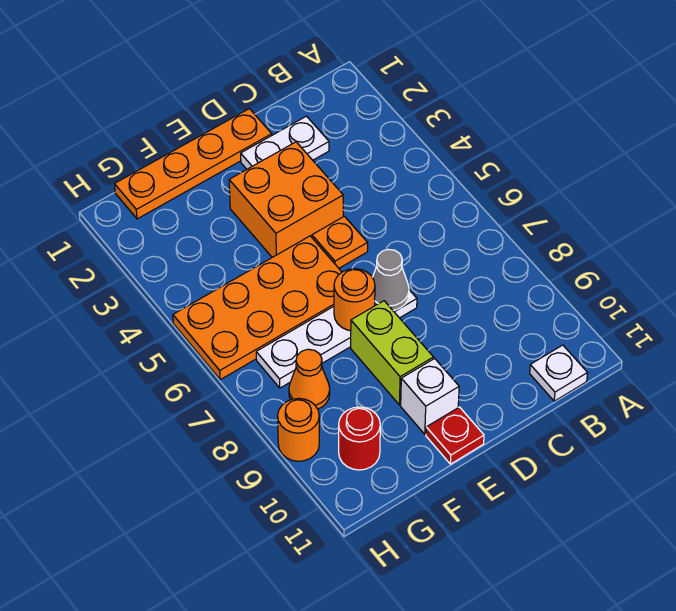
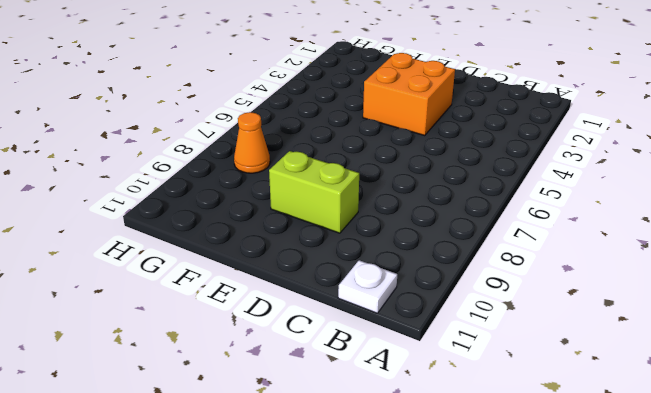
lime 1x2 brick [269,151,359,233] -> lime 1x2 brick turned to [351,301,434,405]
none -> white 1x2 plate [241,116,329,169]
none -> orange 1x4 plate [115,109,272,219]
none -> orange 1x1 plate [312,216,368,268]

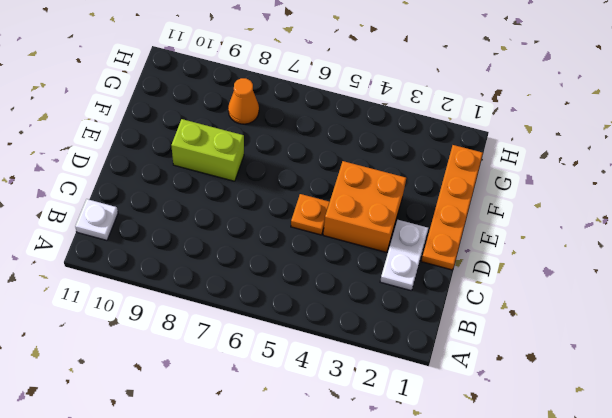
none -> white 1x4 plate [256,290,417,388]
none -> orange 2x4 plate [173,236,342,380]
none -> white 1x1 brick [401,359,459,434]

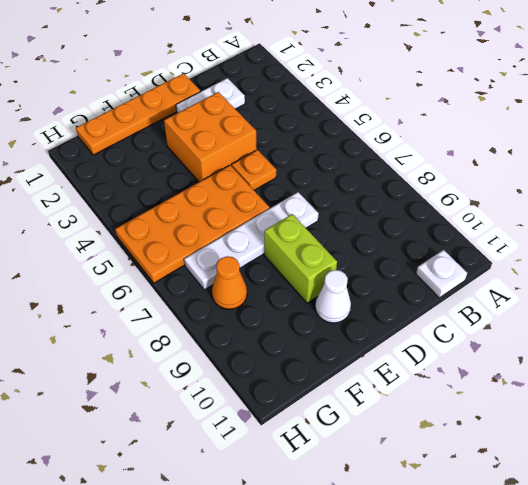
white 1x1 cone [315,270,351,323] -> white 1x1 brick [401,359,459,434]
none -> red 1x1 plate [426,407,484,464]
none -> red 1x1 round brick [339,407,380,470]
none -> orange 1x1 round brick [278,398,319,461]

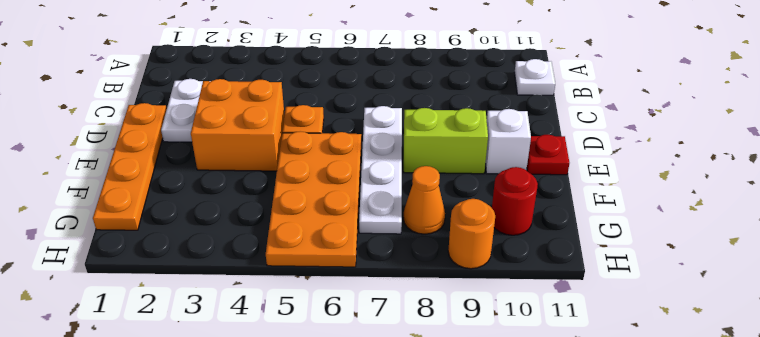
none -> grey 1x1 cone [372,249,409,310]
none -> orange 1x1 round brick [334,269,375,331]

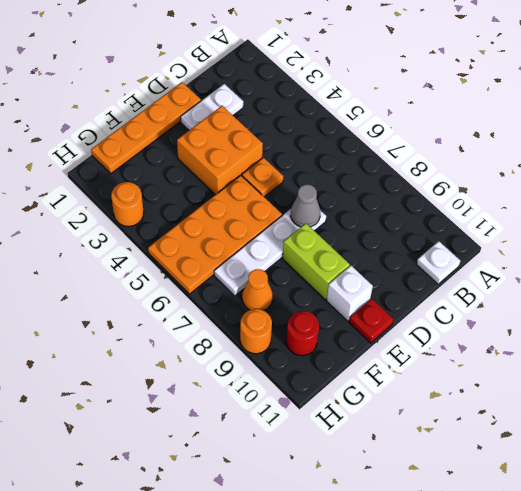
orange 1x1 round brick [111,182,144,226] -> orange 1x1 round brick moved to [334,269,375,331]

